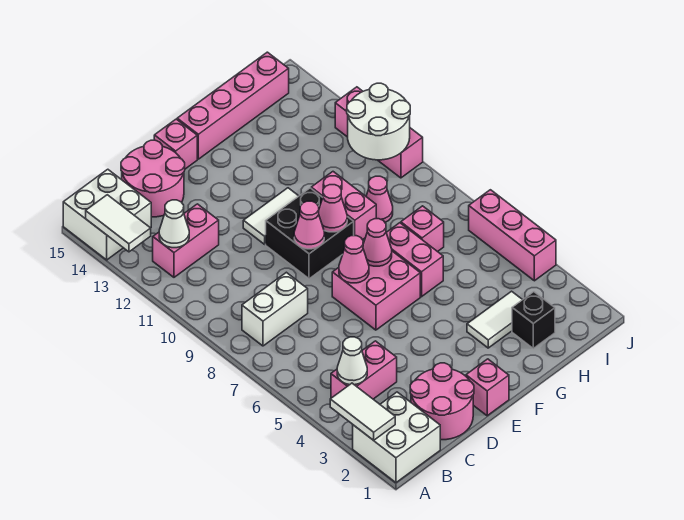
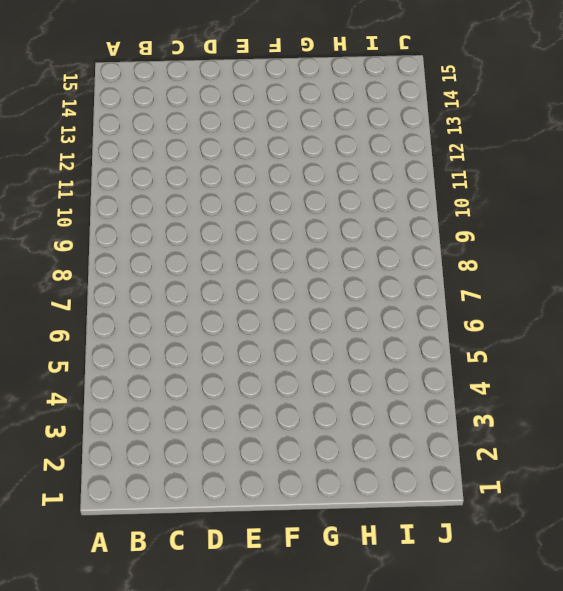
none -> white 2x2 brick [353,392,440,483]
none -> white 2x2 brick [63,169,151,260]
none -> pink 1x2 brick [331,341,397,399]
none -> white 1x2 brick [242,272,308,346]

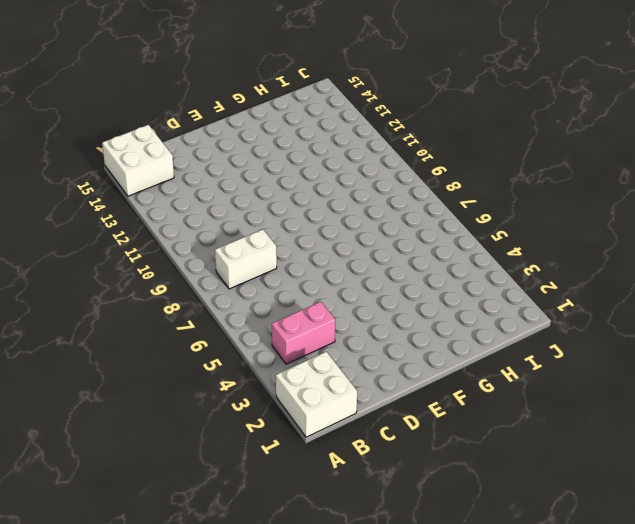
none -> pink 1x2 brick [153,204,219,277]
none -> pink 2x2 round brick [410,363,474,440]
none -> pink 2x2 round brick [121,140,185,217]
none -> pink 1x1 brick [466,359,509,416]

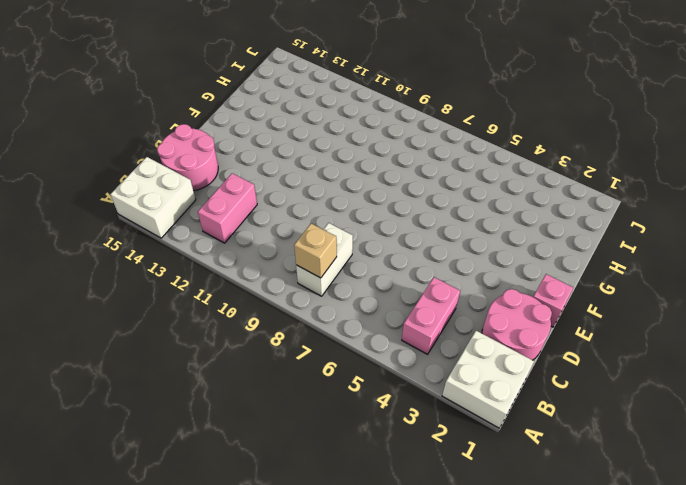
tan 1x1 brick [294,224,337,278] -> none
none -> pink 2x2 brick [332,251,420,330]
none -> black 2x2 brick [266,188,354,279]
none -> white 1x2 tile [243,188,298,244]
none -> pink 1x1 brick [154,119,197,169]

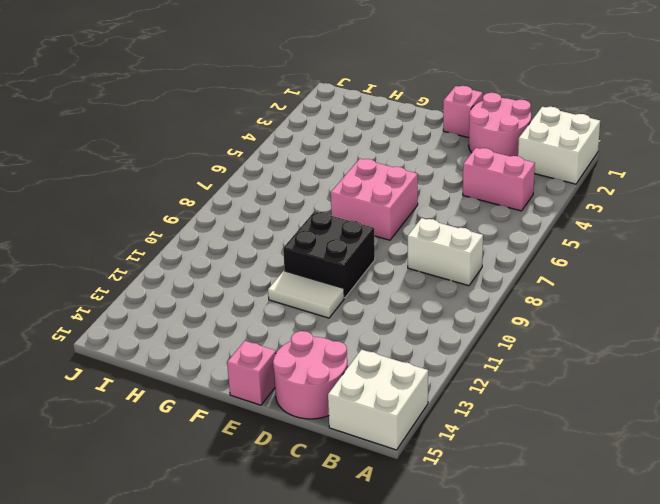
none -> pink 1x2 brick [153,204,219,277]
none -> pink 1x4 brick [177,52,289,159]
none -> white 1x2 tile [467,291,522,348]
none -> pink 1x2 brick [386,223,443,297]

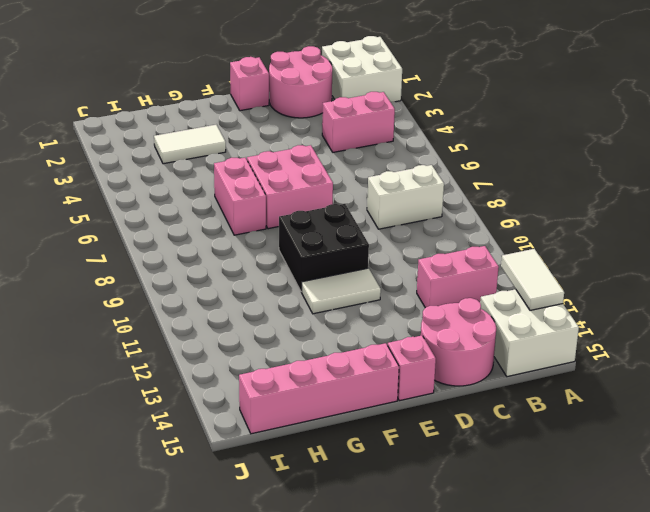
none -> pink 1x2 brick [311,172,376,240]
none -> black 1x1 brick [512,292,555,348]
none -> pink 1x1 brick [401,206,444,252]
none -> pink 1x1 cone [366,176,393,222]

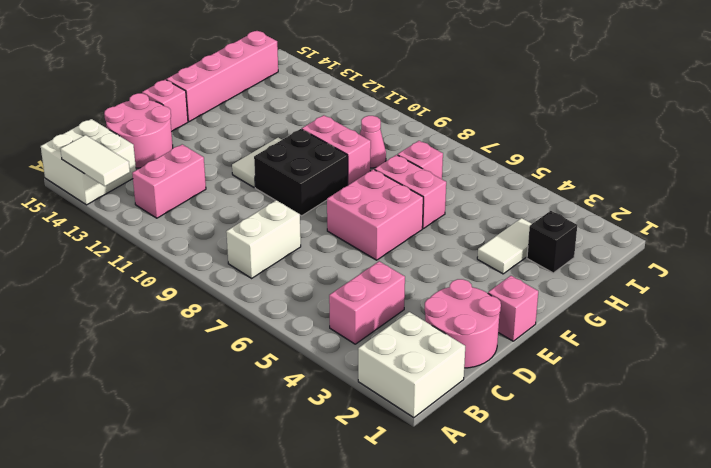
none -> pink 1x3 brick [469,190,556,281]
none -> pink 1x3 brick [335,87,423,178]
none -> white 1x2 tile [330,383,395,440]
none -> white 1x1 cone [337,337,367,385]

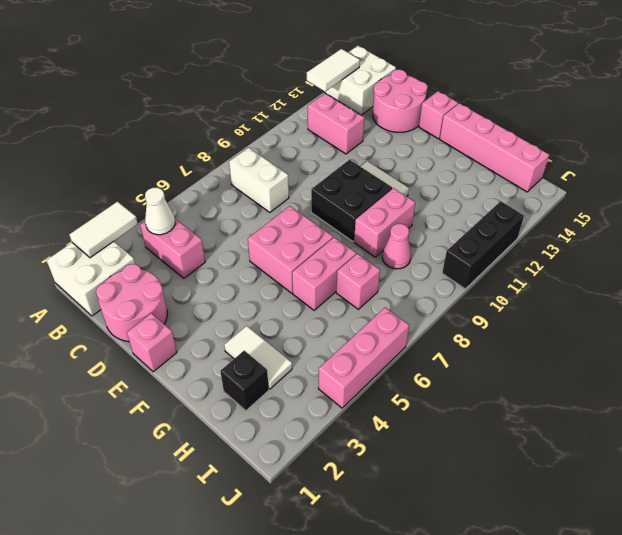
black 1x3 brick [442,201,524,289] -> pink 1x3 brick [335,87,423,178]
none -> white 1x1 cone [159,200,189,248]
none -> pink 1x1 cone [339,236,369,283]
none -> pink 1x1 cone [294,201,324,249]
none -> pink 1x1 cone [363,219,392,266]

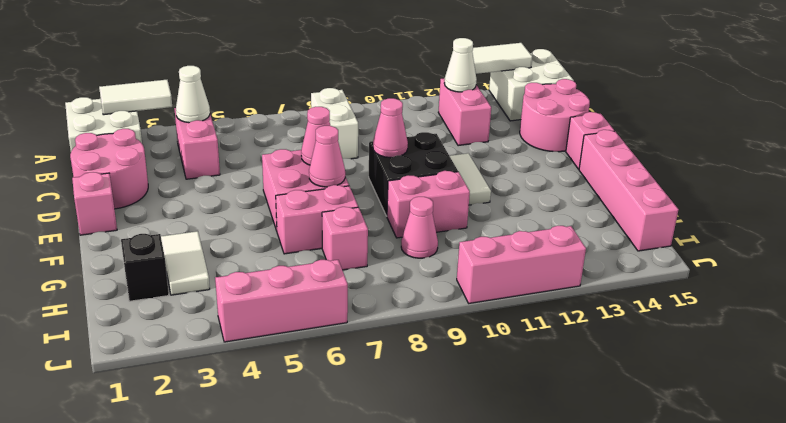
none -> pink 1x1 cone [319,185,347,232]
none -> white 2x2 round brick [347,83,410,160]

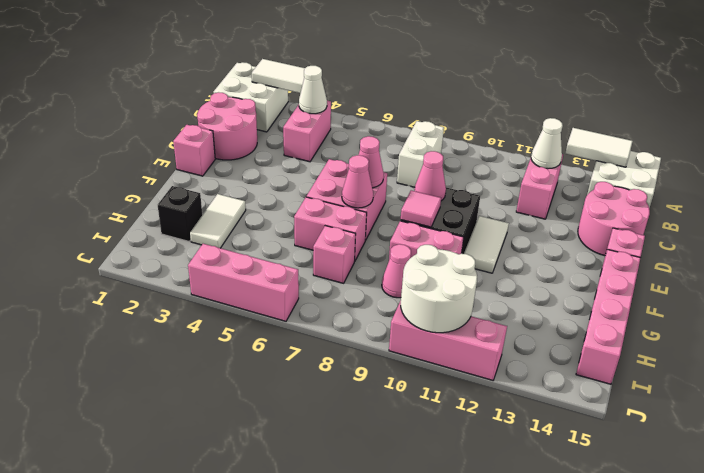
pink 1x1 tile [401,190,441,227] -> pink 1x1 cone [319,185,347,232]

